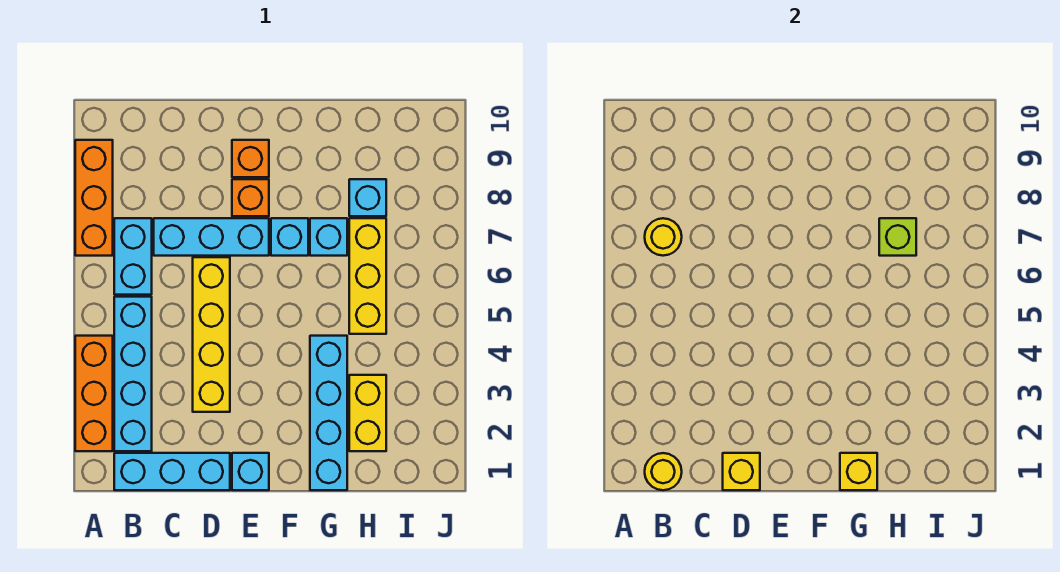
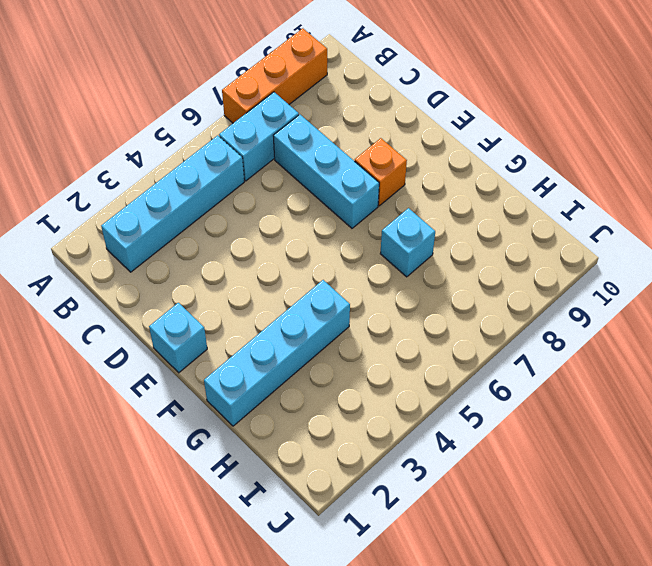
none -> orange 1x3 brick [75,336,113,451]
none -> cyan 1x3 brick [114,453,230,490]
none -> yellow 1x4 brick [193,257,230,412]

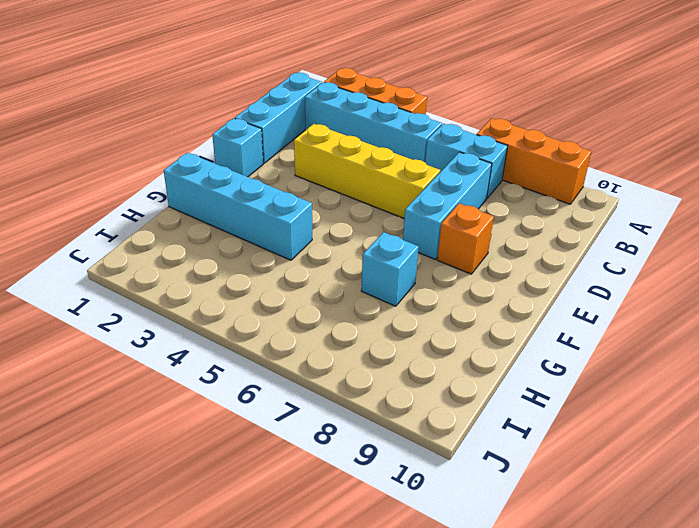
none -> orange 1x1 brick [232,140,269,177]
none -> cyan 1x1 brick [271,218,308,256]
none -> yellow 1x2 brick [349,375,386,451]

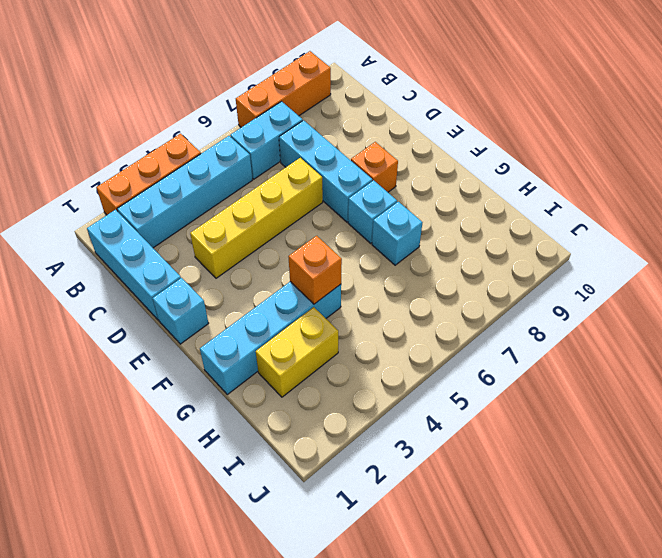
orange 1x1 brick [288,236,342,304] -> orange 1x1 brick moved to [232,140,269,177]
none -> yellow 1x3 brick [349,218,386,334]
none -> cyan 1x1 brick [349,179,386,216]
none -> yellow 1x1 round brick [645,453,682,490]

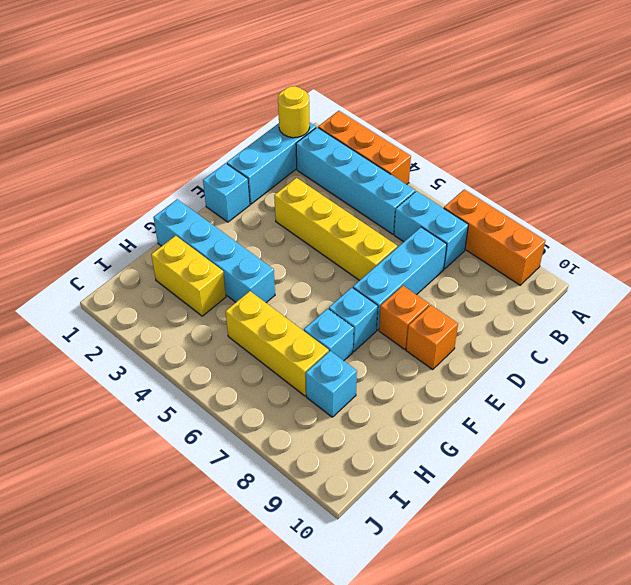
none -> yellow 1x1 round brick [645,218,682,256]
none -> yellow 1x1 brick [723,453,760,490]
none -> yellow 1x1 brick [840,453,877,490]

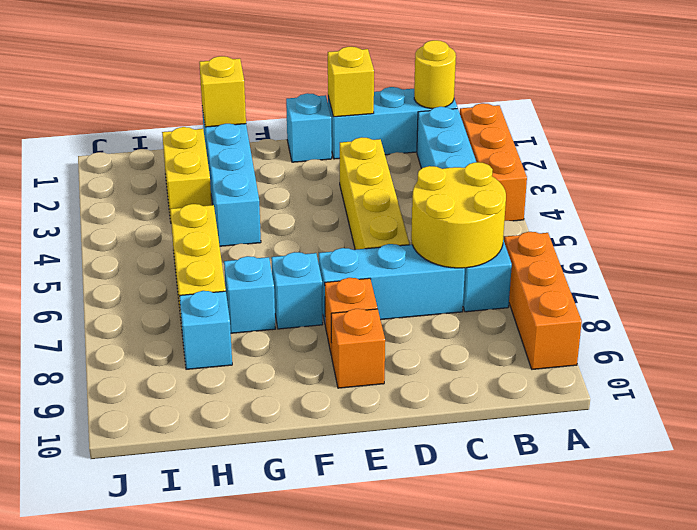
yellow 2x2 round brick [411,162,506,268] -> yellow 1x1 round brick [645,218,682,256]
none -> lime 1x1 brick [879,218,916,256]

